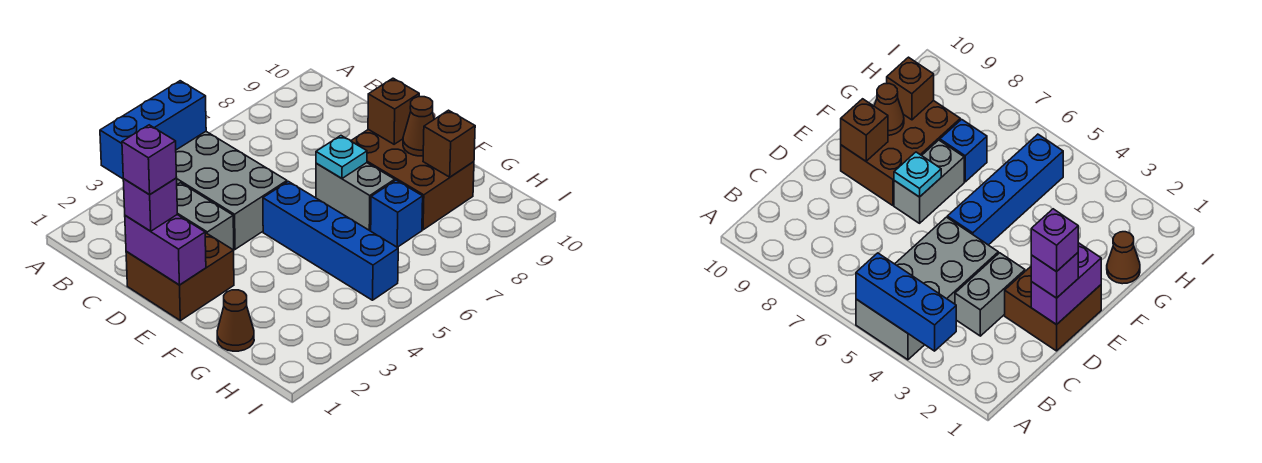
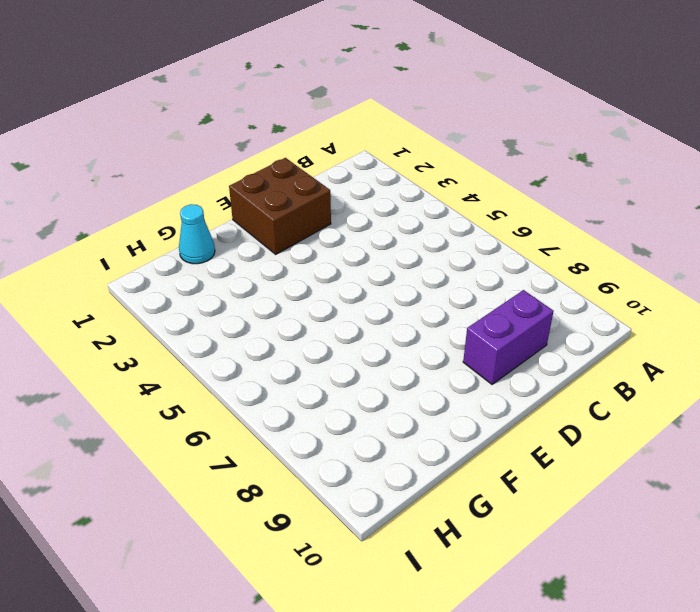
purple 1x2 brick [463,290,554,384] -> purple 1x2 brick moved to [125,215,206,285]
cyan 1x1 cone [179,204,215,264] -> brown 1x1 cone [217,290,254,351]
none -> grey 2x4 brick [176,132,287,249]
none -> grey 1x2 brick [177,183,234,250]
none -> blue 1x4 brick [263,181,398,300]

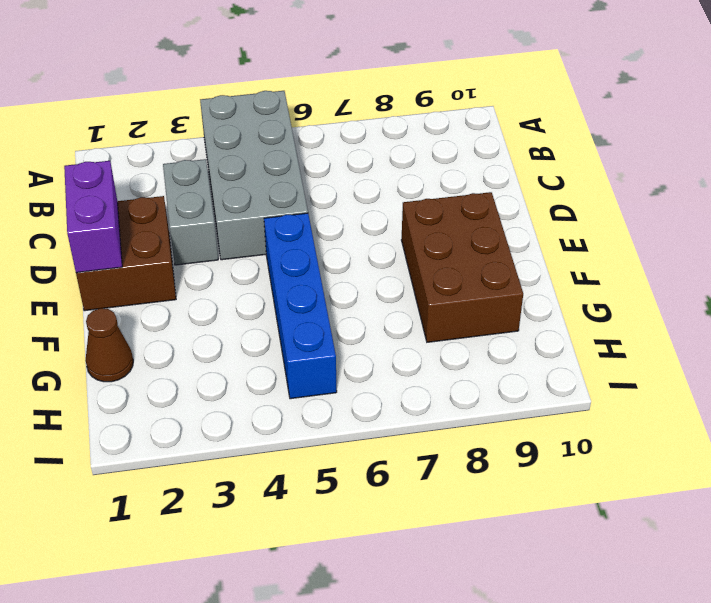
none -> grey 1x2 brick [316,163,395,230]
none -> blue 1x1 brick [371,180,423,247]
none -> blue 1x3 brick [100,81,206,179]

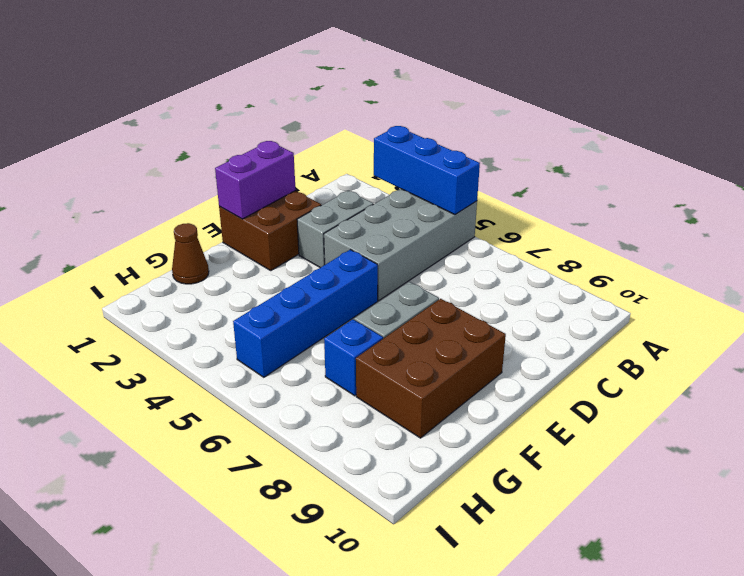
none -> cyan 1x1 plate [316,136,367,178]
none -> brown 1x1 brick [368,78,419,144]
none -> brown 1x1 cone [403,97,434,156]

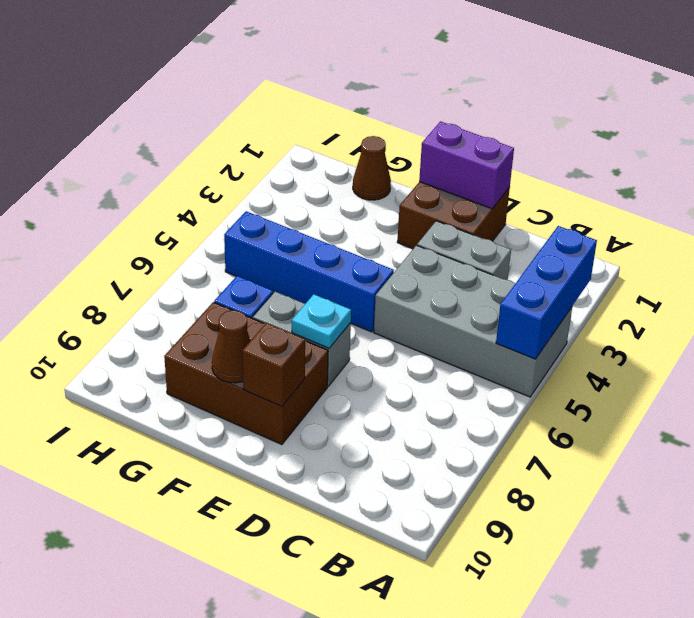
none -> brown 1x1 brick [423,110,475,177]
none -> purple 1x1 brick [123,178,178,231]
none -> purple 1x1 brick [122,125,177,195]

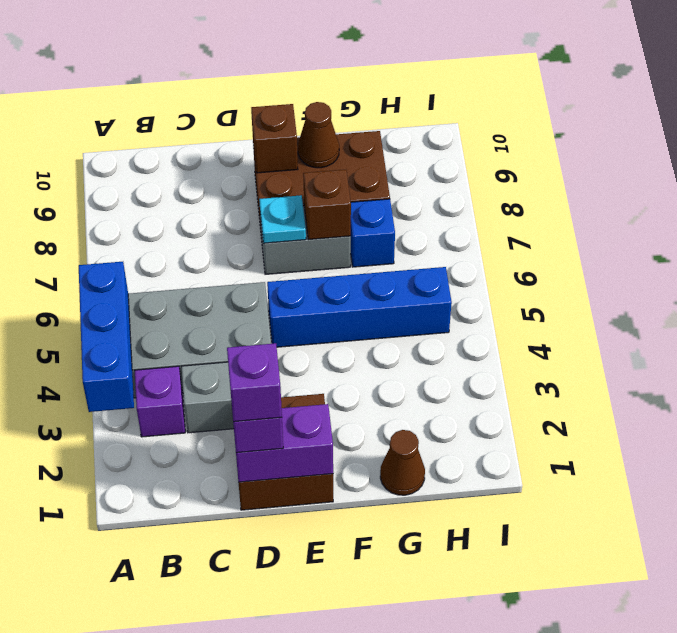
purple 1x1 brick [135,366,185,437] -> none
brown 1x1 brick [303,170,351,240] -> brown 1x1 brick moved to [423,110,475,177]

